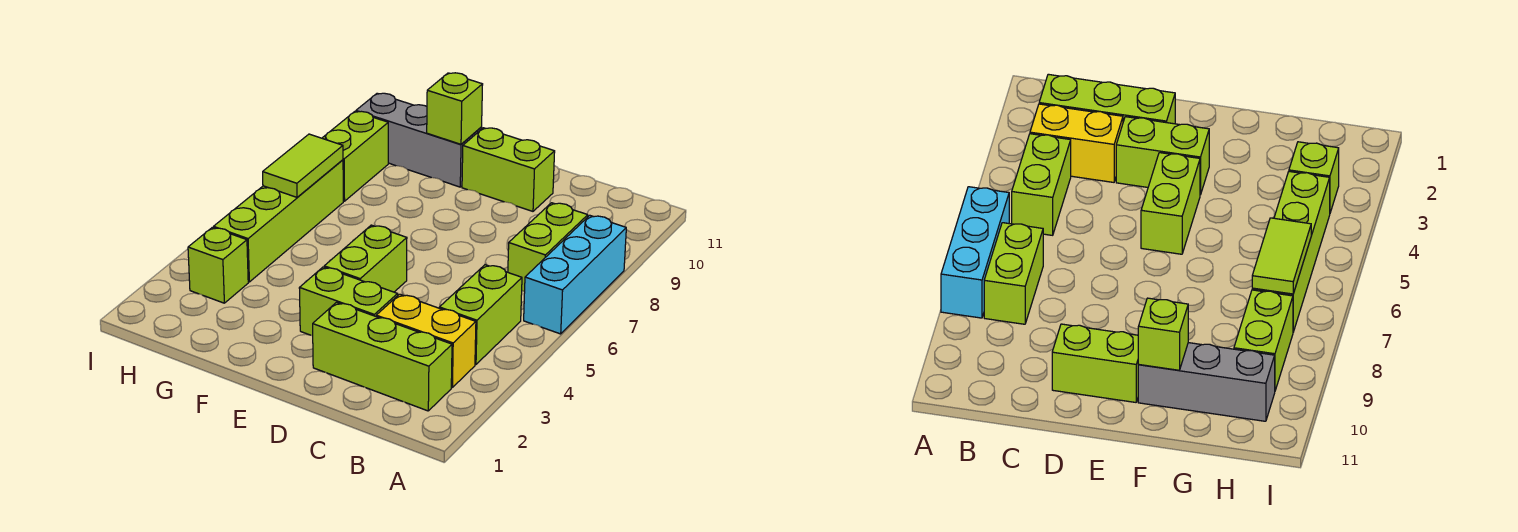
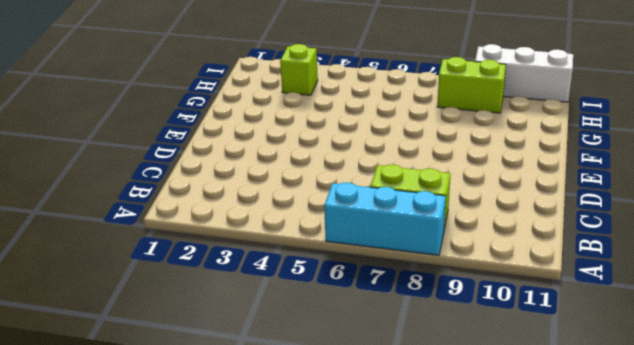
white 1x3 brick [475,44,573,102] -> none
none -> lime 1x3 brick [313,302,452,411]
none -> yellow 1x2 brick [376,294,476,387]
none -> lime 1x2 brick [439,265,522,365]

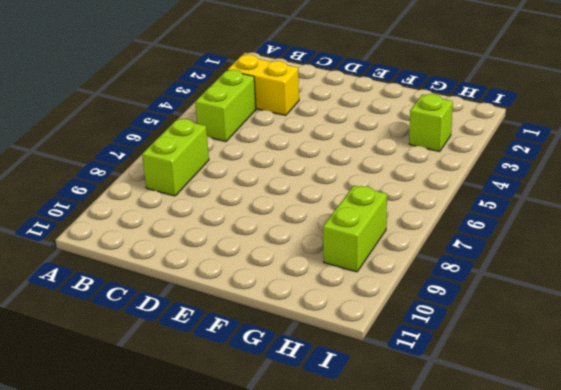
none -> cyan 1x3 brick [524,215,626,334]
none -> lime 1x3 brick [313,302,452,411]
none -> lime 1x2 brick [299,267,398,336]

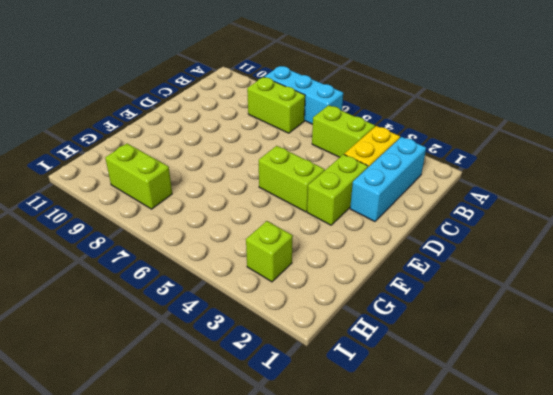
cyan 1x3 brick [350,137,426,222] -> lime 1x3 brick [313,302,452,411]
none -> lime 1x2 brick [462,128,555,211]
none -> grey 1x3 brick [356,93,482,187]
none -> lime 1x4 brick [214,160,343,282]

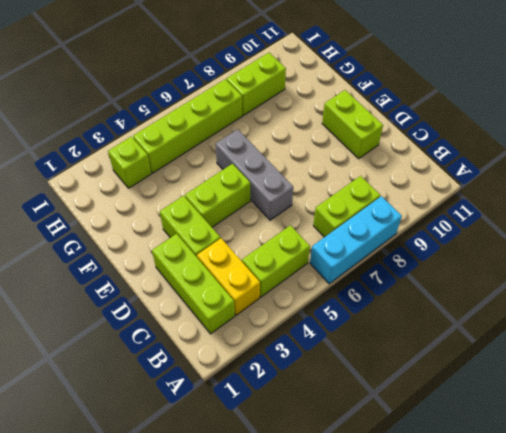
grey 1x3 brick [216,129,293,220] -> grey 1x3 brick moved to [356,93,482,187]
none -> lime 1x1 brick [427,73,483,144]
none -> lime 1x2 tile [263,134,343,197]

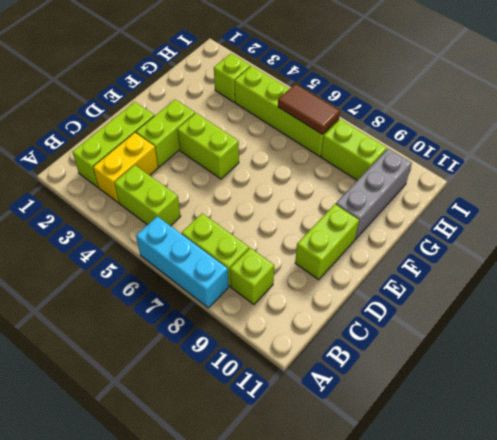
lime 1x1 brick [230,248,274,304] -> lime 1x1 brick moved to [427,73,483,144]
brown 1x2 tile [278,84,340,134] -> lime 1x2 tile [263,134,343,197]

